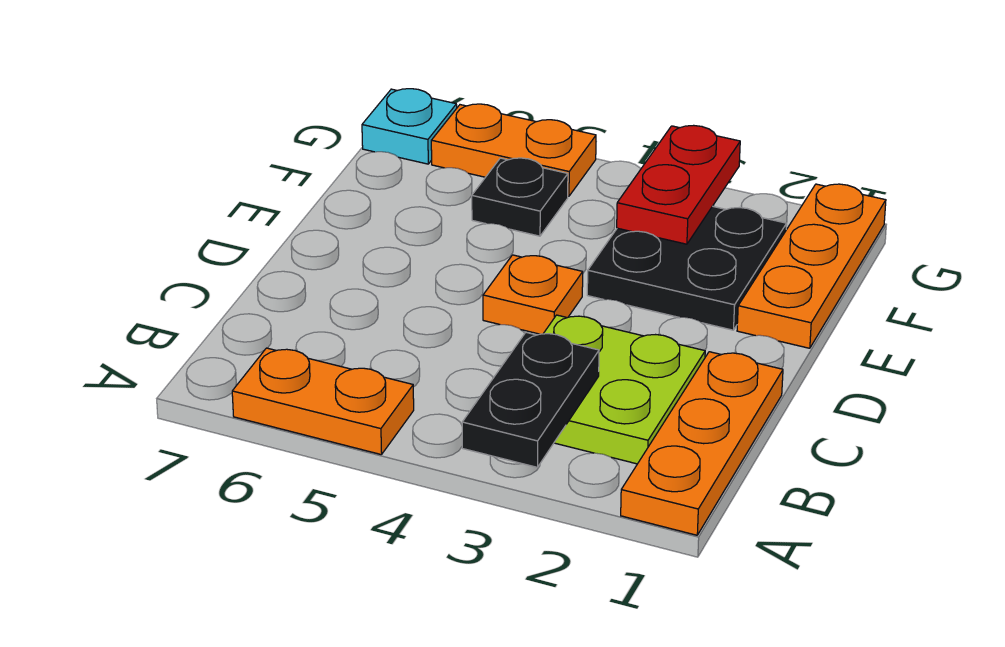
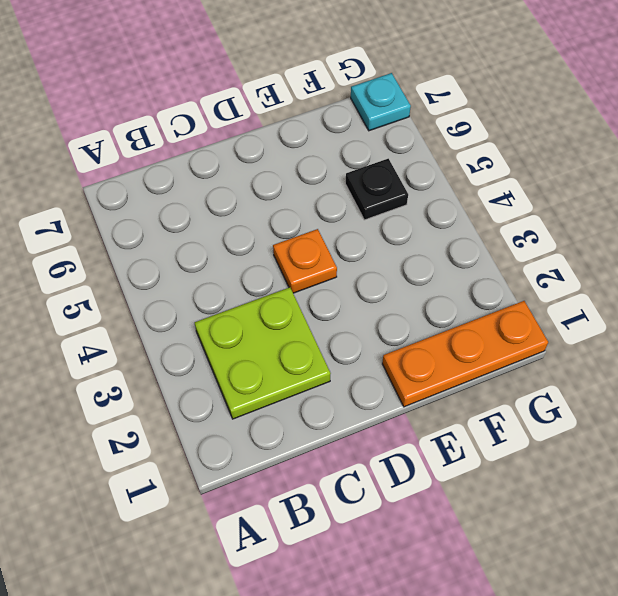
none -> orange 1x3 plate [621,352,783,535]
none -> orange 1x2 plate [232,348,414,455]

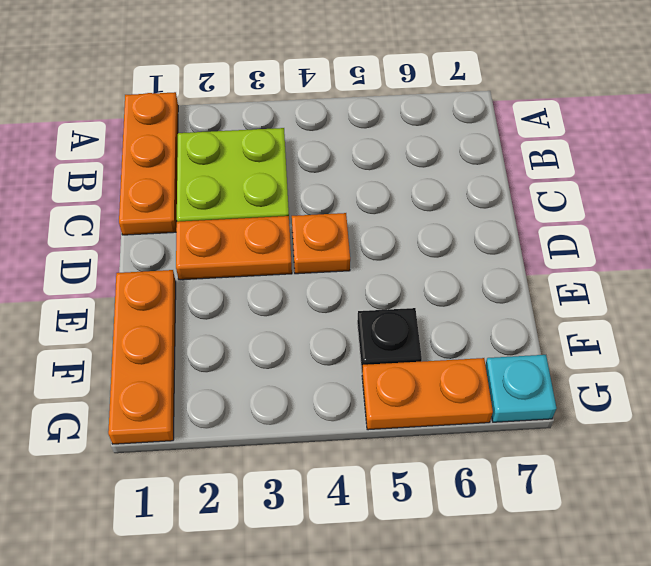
orange 1x2 plate [176,216,292,280] -> orange 1x2 plate moved to [232,348,414,455]
none -> black 2x2 plate [587,206,787,330]
none -> black 1x2 plate [462,332,599,467]

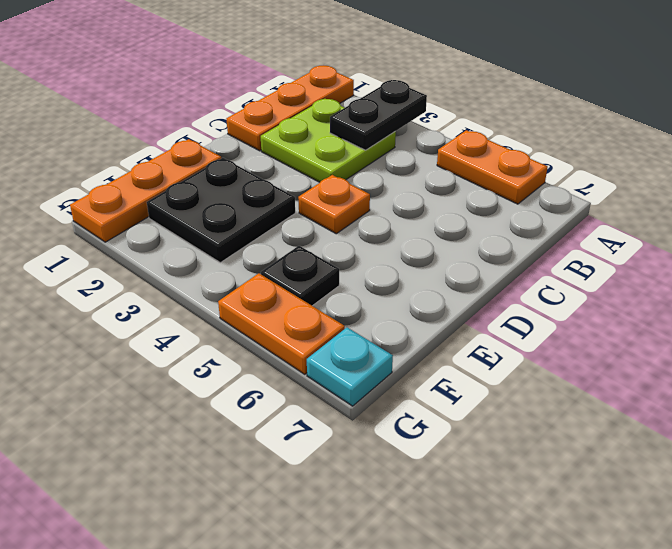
none -> red 1x2 plate [617,125,740,244]

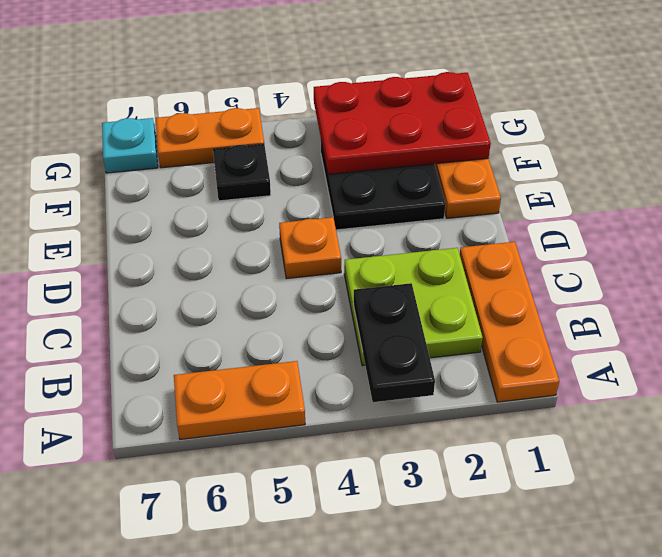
red 2x3 plate [314,72,491,174] -> red 1x2 plate [617,125,740,244]

